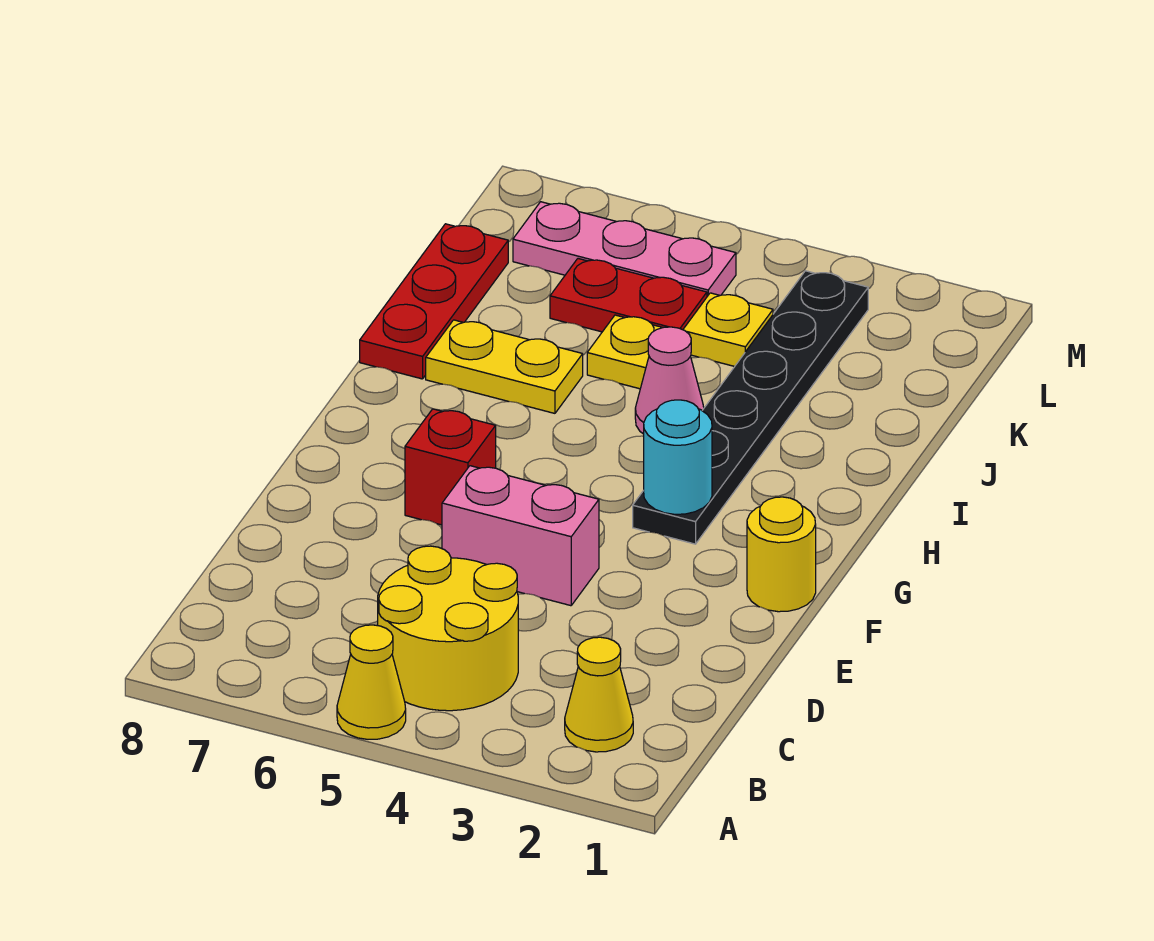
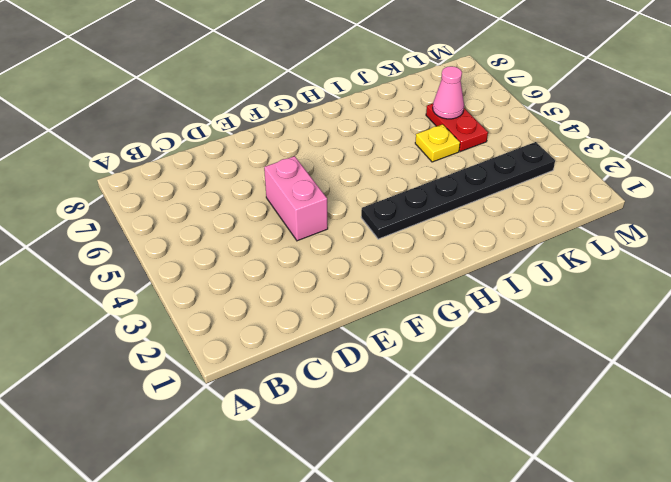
pink 1x1 cone [433,66,464,119] -> pink 1x1 cone moved to [635,327,704,434]
none -> yellow 1x1 cone [337,625,406,739]
none -> yellow 1x1 cone [565,637,633,752]
none -> yellow 2x2 round brick [378,546,518,711]

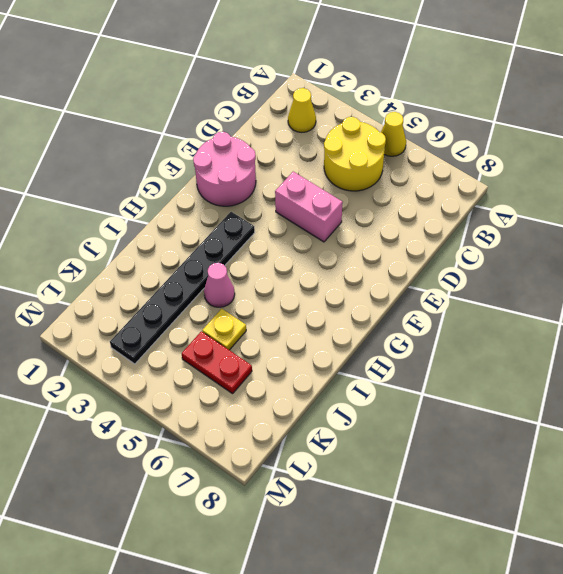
pink 2x2 round brick [193,132,256,206] -> yellow 1x1 round brick [747,497,816,612]
none -> red 1x1 brick [405,409,496,525]
none -> yellow 1x2 plate [426,320,583,413]
none -> red 1x3 plate [360,224,508,379]

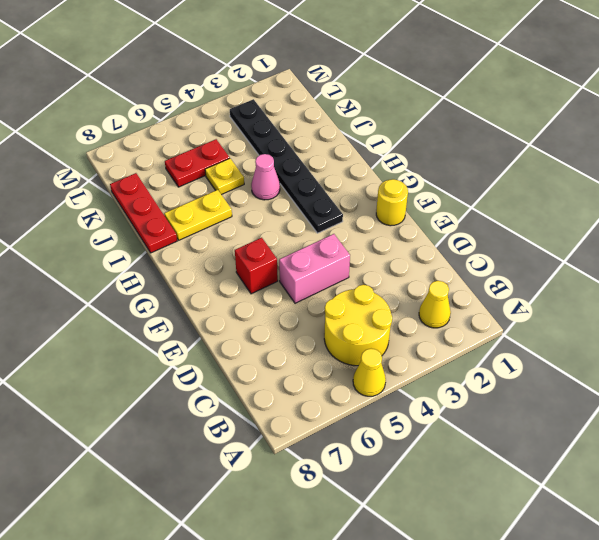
none -> yellow 1x1 plate [683,293,773,366]
none -> pink 1x3 plate [513,202,736,296]
none -> cyan 1x1 round brick [644,400,712,514]

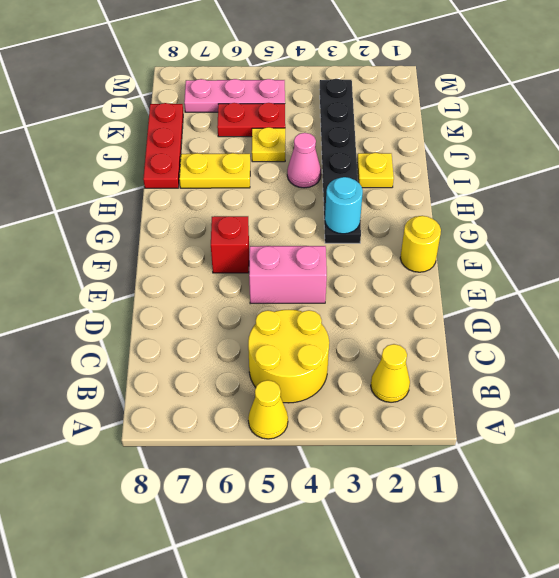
yellow 1x1 plate [357,153,394,188] -> yellow 1x1 plate moved to [683,293,773,366]

